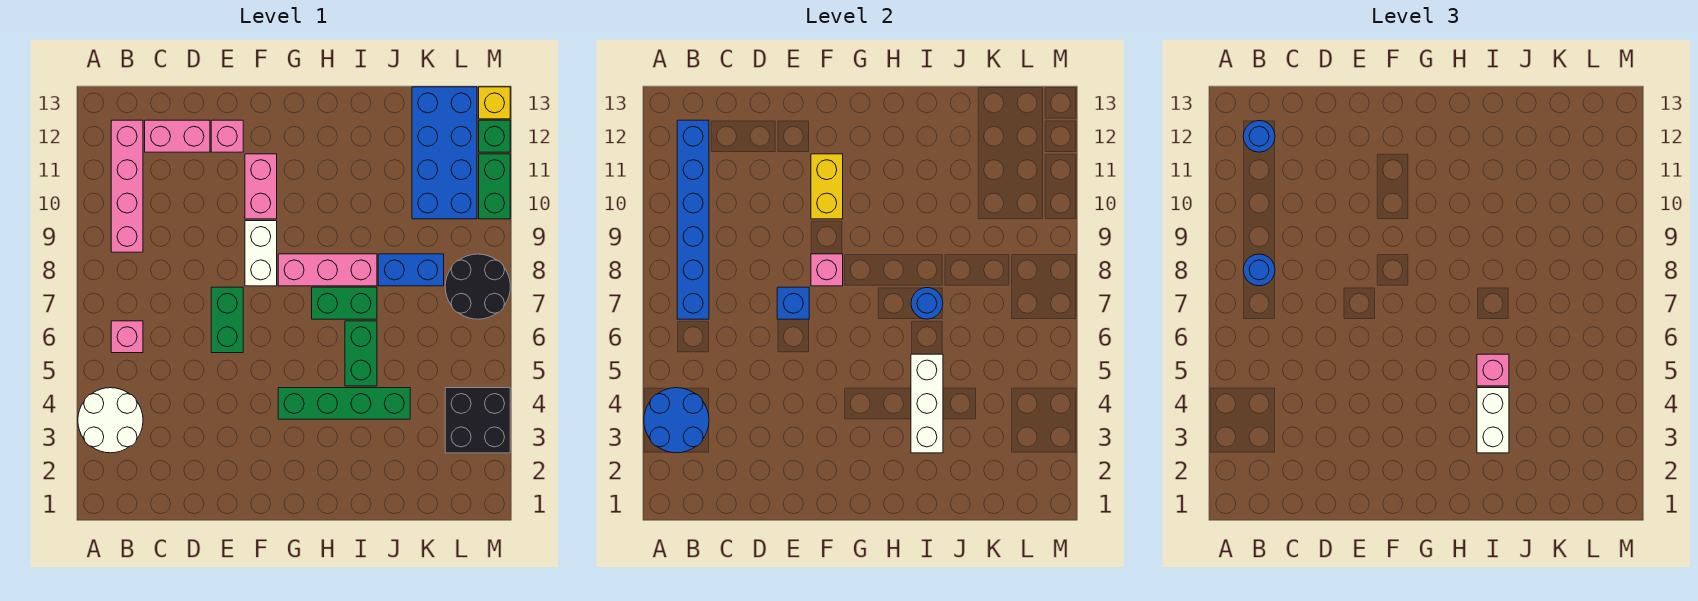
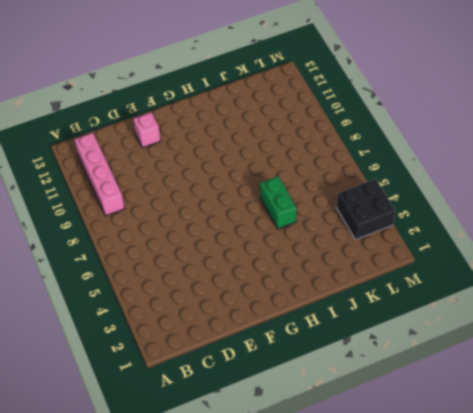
none -> white 2x2 round brick [78,388,143,453]
none -> pink 1x1 brick [111,321,143,353]
none -> pink 1x2 brick [145,120,210,152]
none -> green 1x2 brick [211,287,243,353]

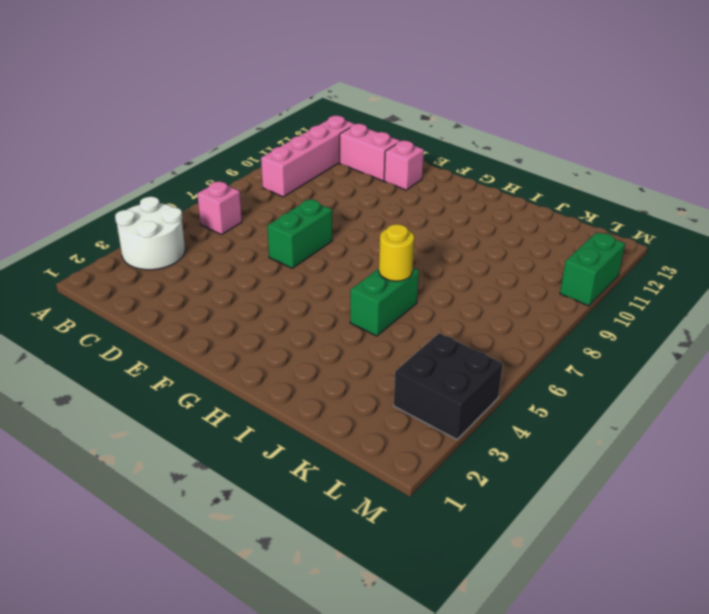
yellow 1x1 round brick [379,224,414,281] -> none
none -> white 1x2 brick [245,221,277,286]
none -> pink 1x2 brick [245,154,277,219]
none -> green 1x4 brick [278,388,410,419]
none -> pink 1x3 brick [278,254,377,286]

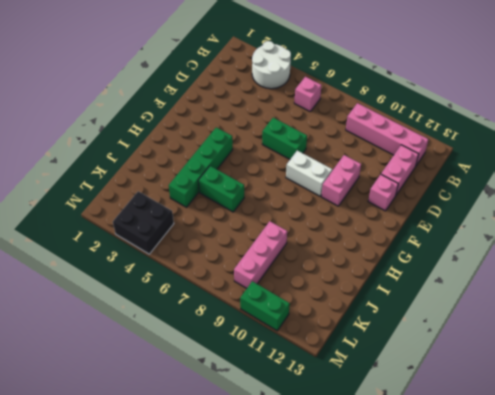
pink 1x2 brick [321,155,361,206] -> pink 1x2 brick turned to [245,154,277,219]
pink 1x3 brick [234,221,287,288] -> pink 1x3 brick moved to [278,254,377,286]
none -> green 1x2 brick [312,287,377,319]
none -> blue 1x2 brick [378,254,444,286]
none -> blue 2x4 brick [412,87,477,219]
none -> black 2x2 round brick [445,254,510,319]

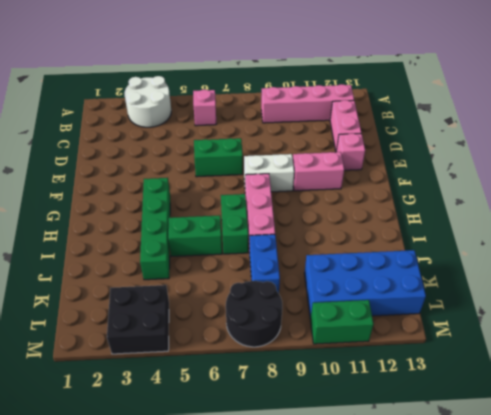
none -> green 1x1 brick [479,120,510,152]
none -> yellow 1x1 brick [479,87,510,119]
none -> blue 2x2 round brick [644,388,709,453]
none -> blue 1x6 brick [677,120,709,319]

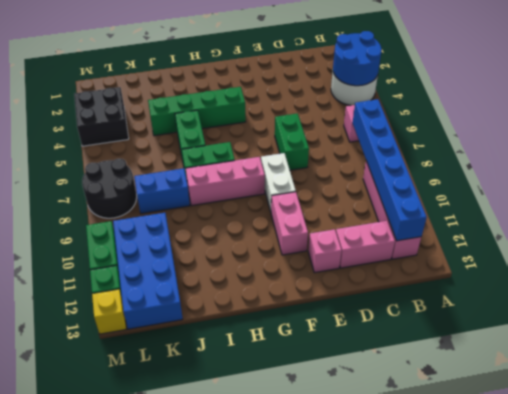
none -> blue 1x1 brick [777,287,809,319]
none -> pink 1x1 brick [811,254,843,286]
none -> yellow 1x2 brick [811,154,843,219]
none -> white 1x3 brick [911,354,943,453]

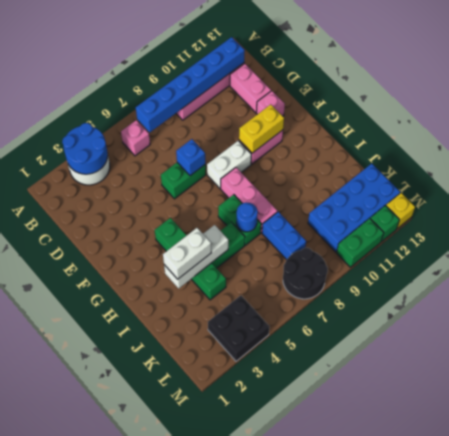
none -> pink 1x1 brick [811,254,843,286]
none -> blue 1x1 round brick [1243,254,1275,286]
none -> blue 1x1 round brick [1243,121,1275,152]
none -> pink 1x1 brick [1477,354,1509,386]

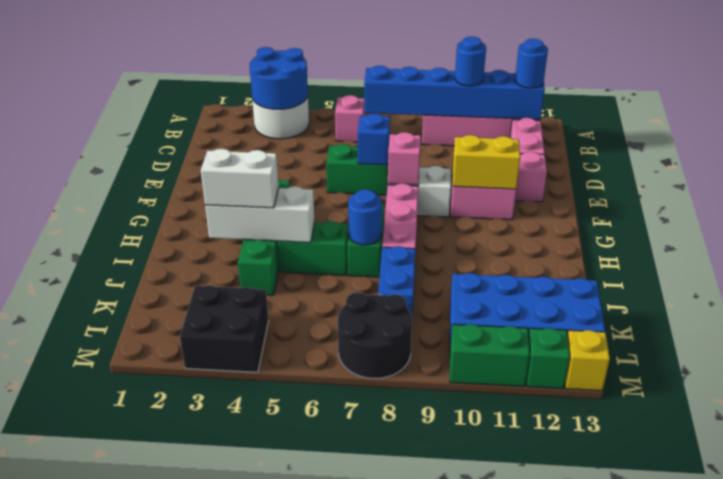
blue 1x1 round brick [455,37,486,86] -> blue 1x1 round brick moved to [1243,254,1275,286]
none -> pink 1x1 brick [1477,354,1509,386]

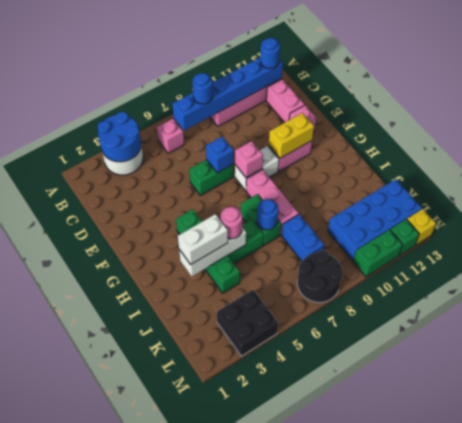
pink 1x1 round brick [221,207,242,239] -> pink 1x1 brick [1477,354,1509,386]

